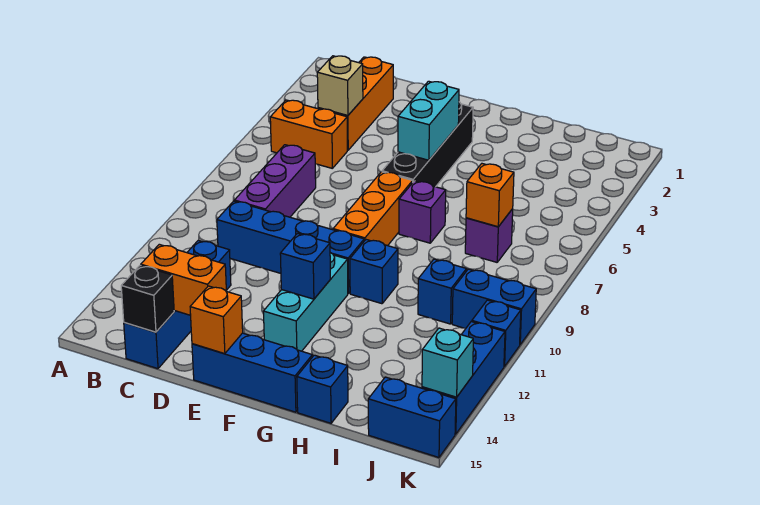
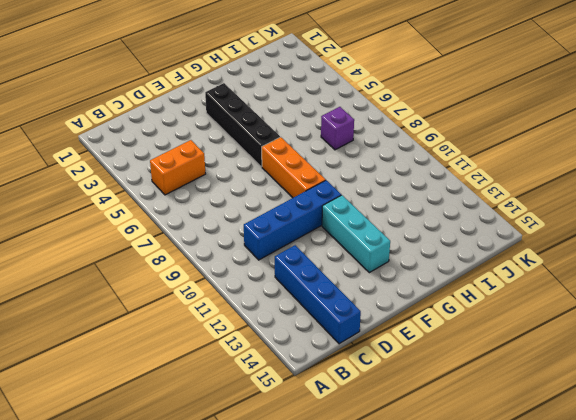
none -> orange 1x3 brick [318,57,393,150]
none -> purple 1x3 brick [234,145,316,217]
none -> blue 1x3 brick [192,333,312,412]

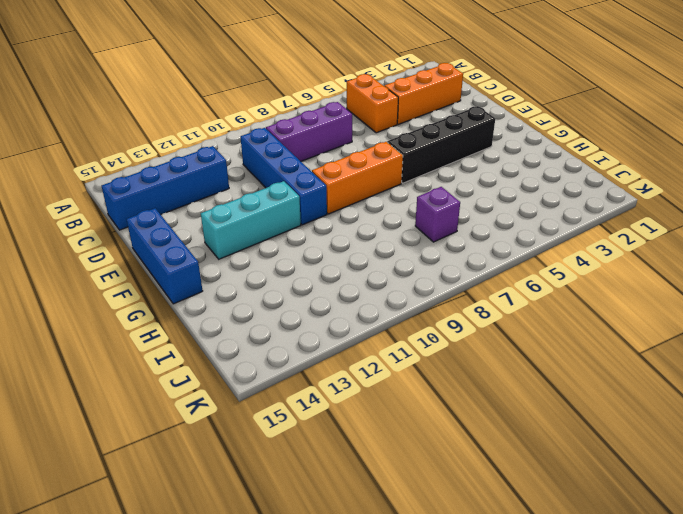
none -> purple 1x1 brick [399,181,446,243]
none -> blue 1x1 brick [350,240,398,304]
none -> blue 1x1 brick [297,355,348,423]

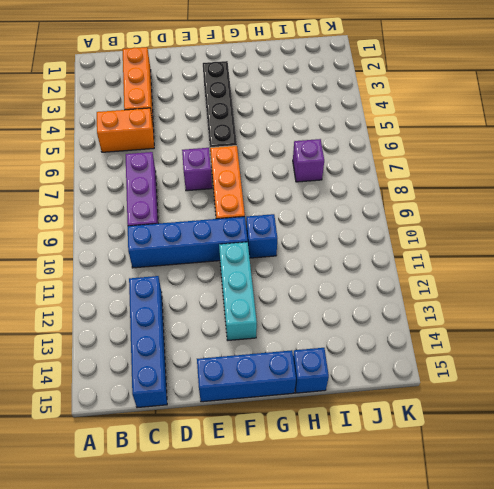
purple 1x1 brick [182,148,212,191] -> purple 1x1 brick moved to [399,181,446,243]
none -> blue 1x1 brick [418,259,467,324]
none -> blue 1x2 brick [452,269,536,344]
none -> blue 1x2 brick [368,377,456,457]

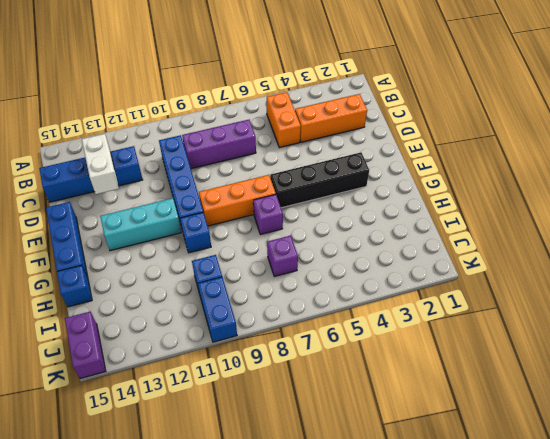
white 1x2 brick [82,134,119,194] -> none
purple 1x2 brick [65,312,106,379] -> blue 1x2 brick [368,377,456,457]
none -> blue 1x1 brick [472,300,521,366]
none -> blue 1x3 brick [422,322,505,434]
none -> tan 1x1 brick [317,56,363,116]

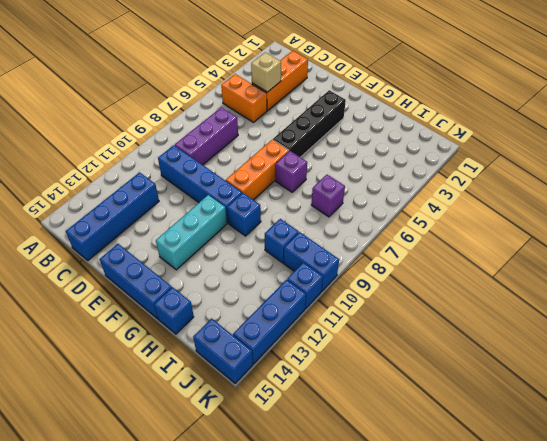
none -> orange 1x2 brick [141,244,226,315]
none -> black 1x1 brick [121,265,174,332]
none -> orange 1x1 brick [190,286,243,354]

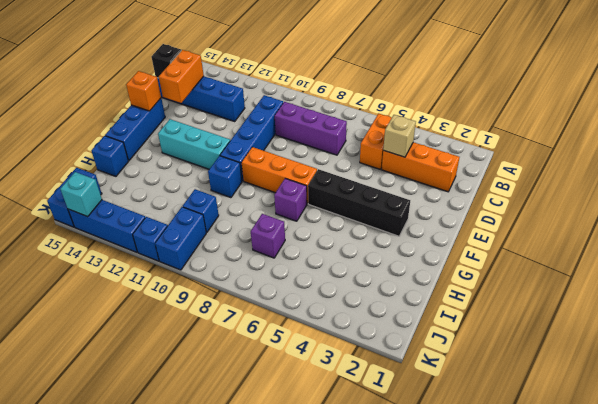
none -> cyan 1x2 brick [398,81,459,160]
none -> blue 1x1 brick [280,233,330,299]
none -> orange 1x1 brick [466,164,514,227]

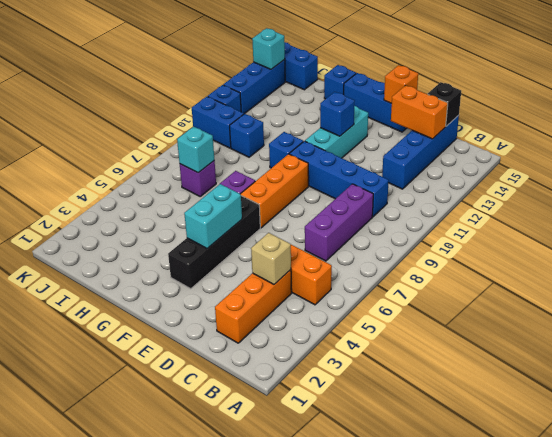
cyan 1x1 brick [177,127,214,173] -> orange 1x1 brick [466,164,514,227]

